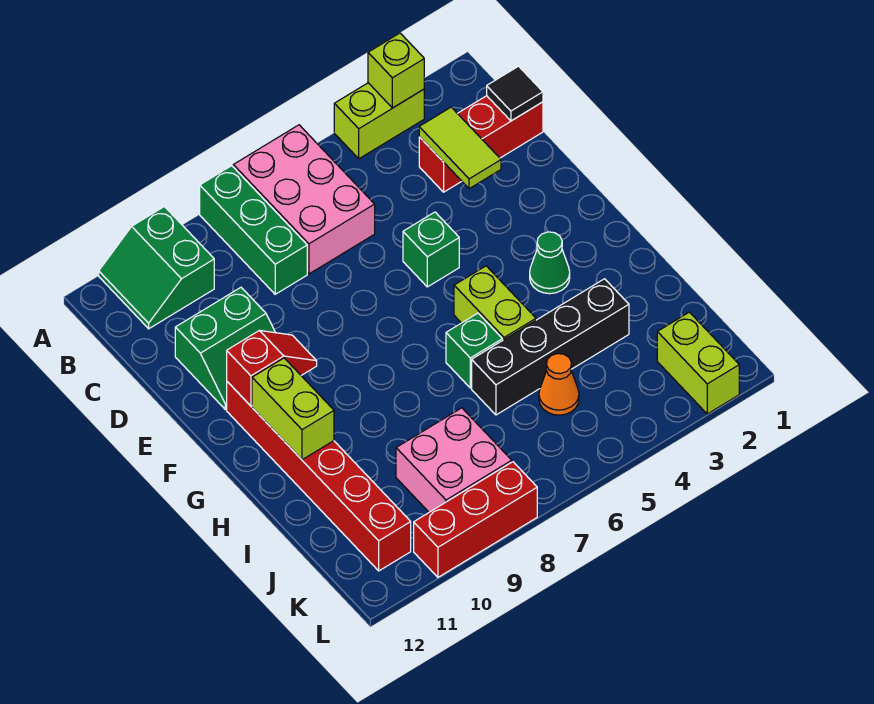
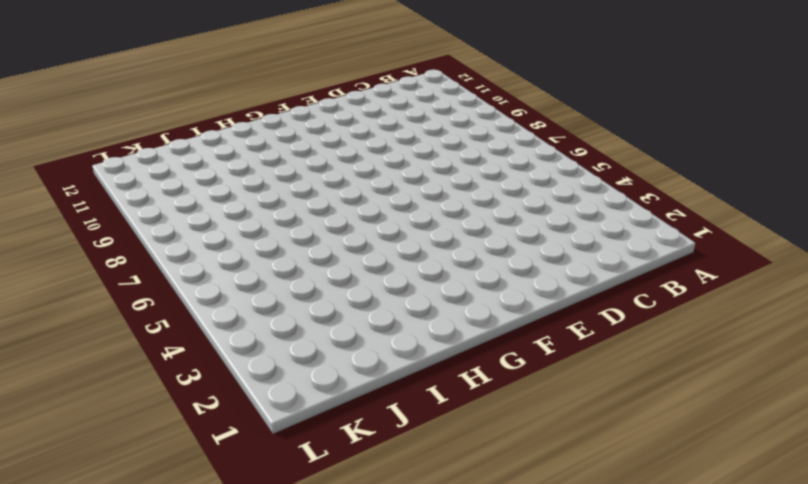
none -> lime 1x2 brick [334,83,424,159]
none -> pink 2x3 brick [233,125,375,274]
none -> green 1x3 brick [200,166,307,294]

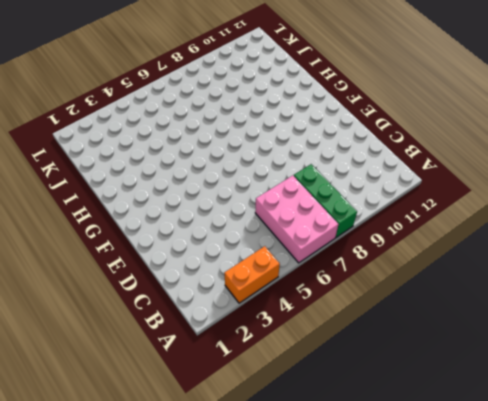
orange 1x2 brick [224,246,280,303] -> lime 1x2 brick [334,83,424,159]
none -> green 2x2 slope [99,207,214,329]
none -> red 1x3 brick [419,96,543,192]
none -> green 2x2 slope [175,288,275,409]

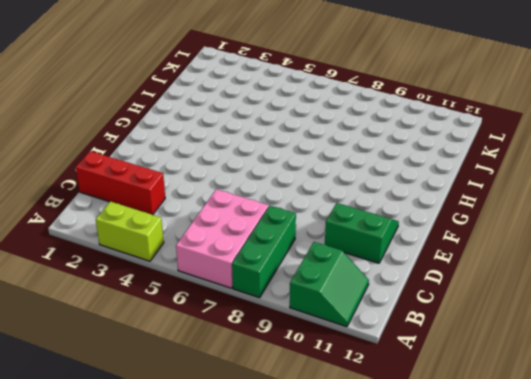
none -> green 1x1 brick [403,212,459,287]
none -> red 1x6 brick [227,382,411,571]
none -> green 1x1 cone [530,232,570,294]

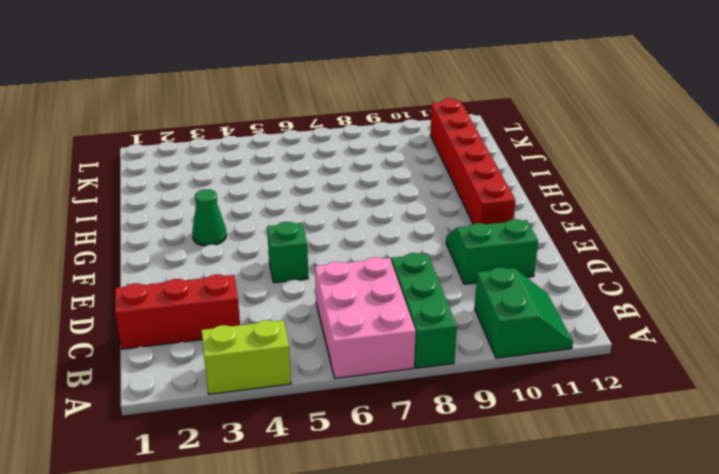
none -> lime 1x2 brick [454,266,536,341]
none -> green 1x1 brick [446,313,502,388]
none -> black 1x4 brick [472,279,629,415]

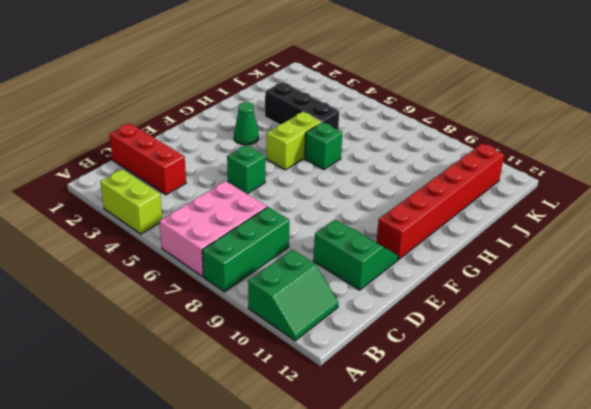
black 1x3 brick [265,82,339,130] -> black 1x4 brick [472,279,629,415]
none -> orange 1x1 cone [539,354,579,415]
none -> pink 2x2 brick [396,408,512,512]
none -> lime 1x2 brick [657,312,739,414]

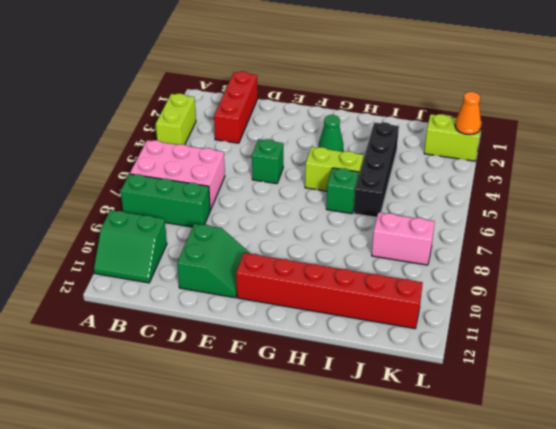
pink 1x2 brick [372,213,435,265] -> pink 2x2 brick [396,408,512,512]
orange 1x1 cone [455,92,481,135] -> orange 1x1 cone moved to [539,354,579,415]
none -> red 1x3 brick [414,462,537,577]
none -> lime 1x1 brick [368,33,424,108]
none -> black 1x1 tile [487,66,543,121]

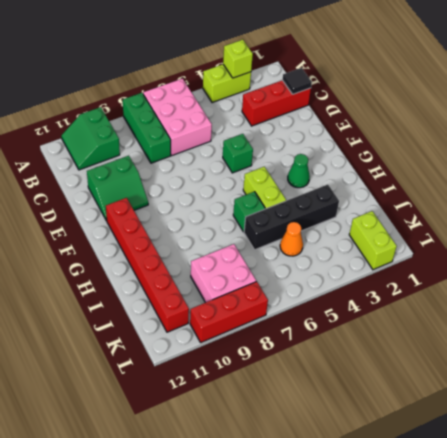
none -> lime 1x2 tile [419,107,501,189]
none -> red 1x2 slope [227,331,317,406]
none -> lime 1x2 brick [252,358,334,460]

